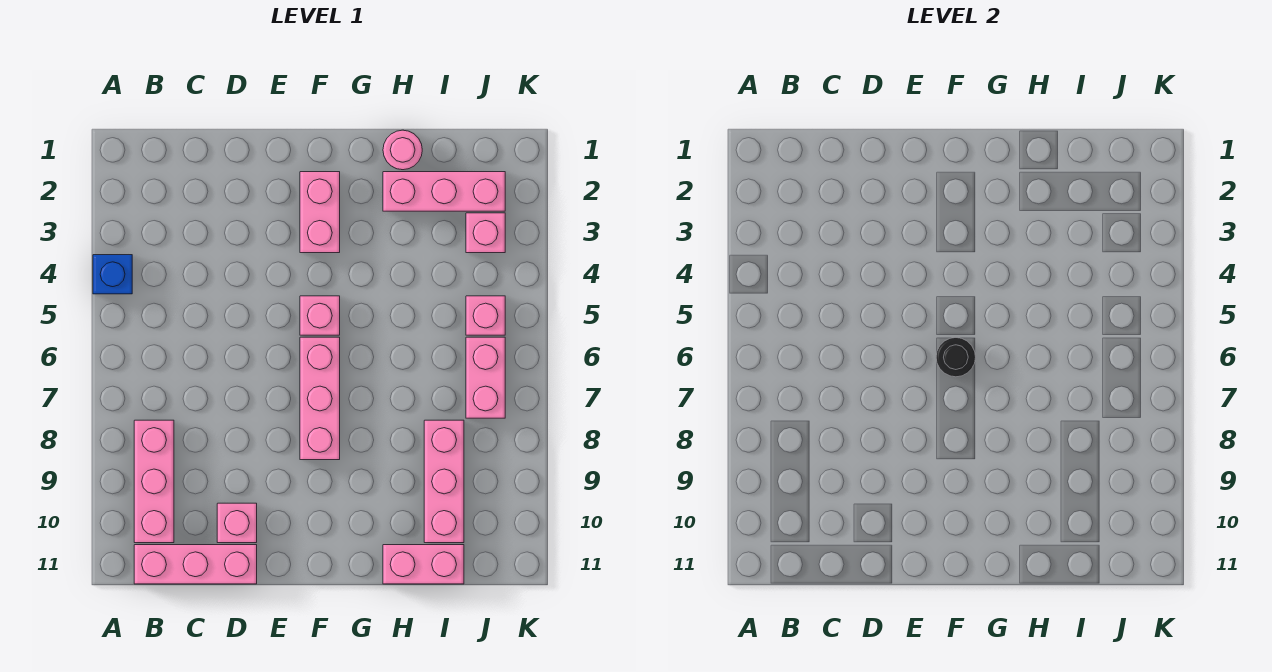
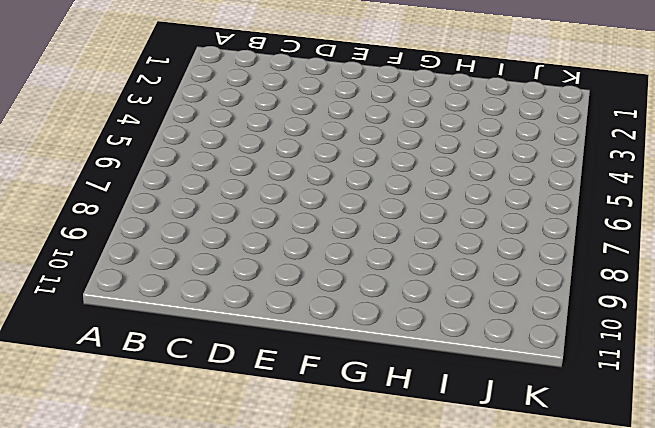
none -> blue 1x1 brick [93,255,132,294]
none -> pink 1x3 brick [134,420,174,543]
none -> pink 1x3 brick [134,545,257,584]

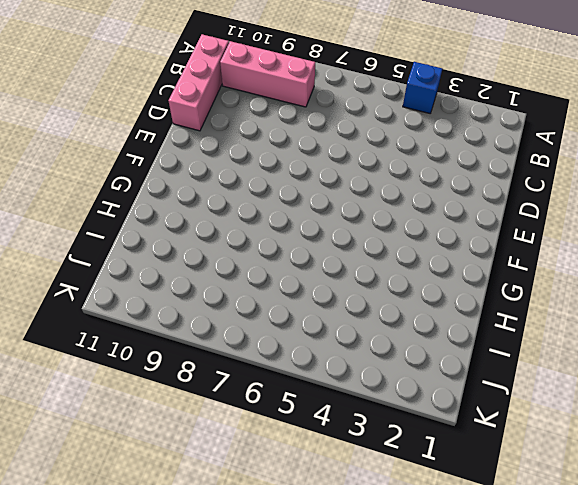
none -> pink 1x1 brick [217,503,257,543]
none -> pink 1x2 brick [300,172,340,253]
none -> pink 1x1 brick [300,296,340,335]

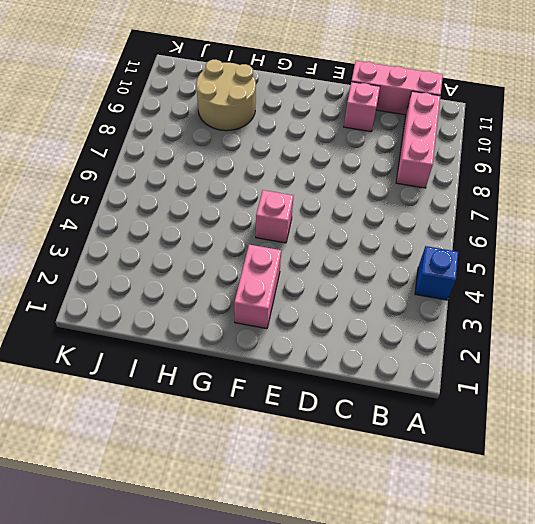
tan 2x2 round brick [196,60,256,131] -> pink 1x3 brick [424,420,464,543]
none -> pink 1x3 brick [300,337,340,460]
none -> pink 1x1 round brick [383,130,422,170]
none -> pink 1x3 brick [383,172,505,211]

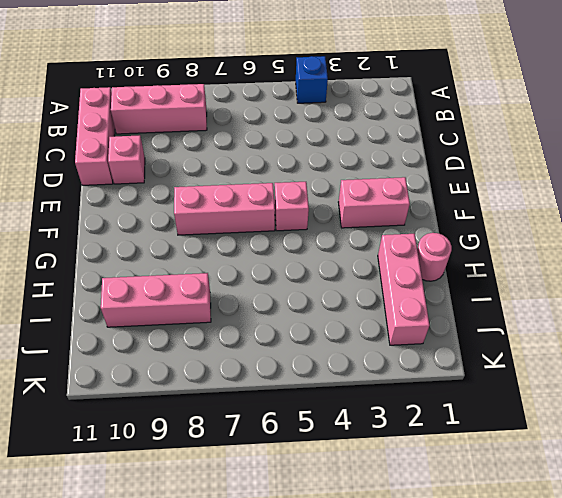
none -> pink 1x2 brick [383,545,464,584]
none -> pink 1x1 brick [466,213,505,253]
none -> pink 1x1 brick [466,296,505,335]

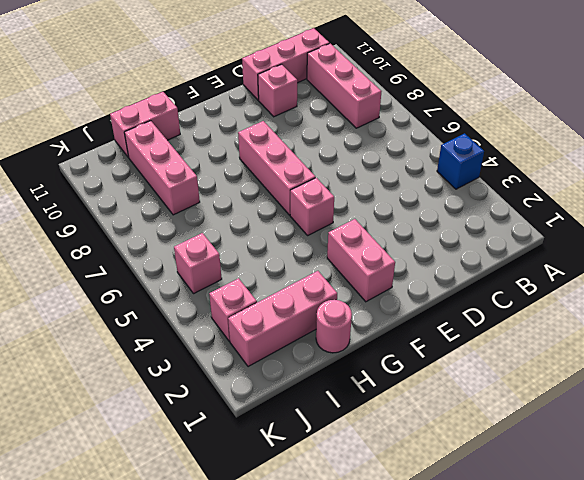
none -> pink 1x2 brick [466,337,505,418]
none -> black 1x1 round brick [936,338,976,377]

